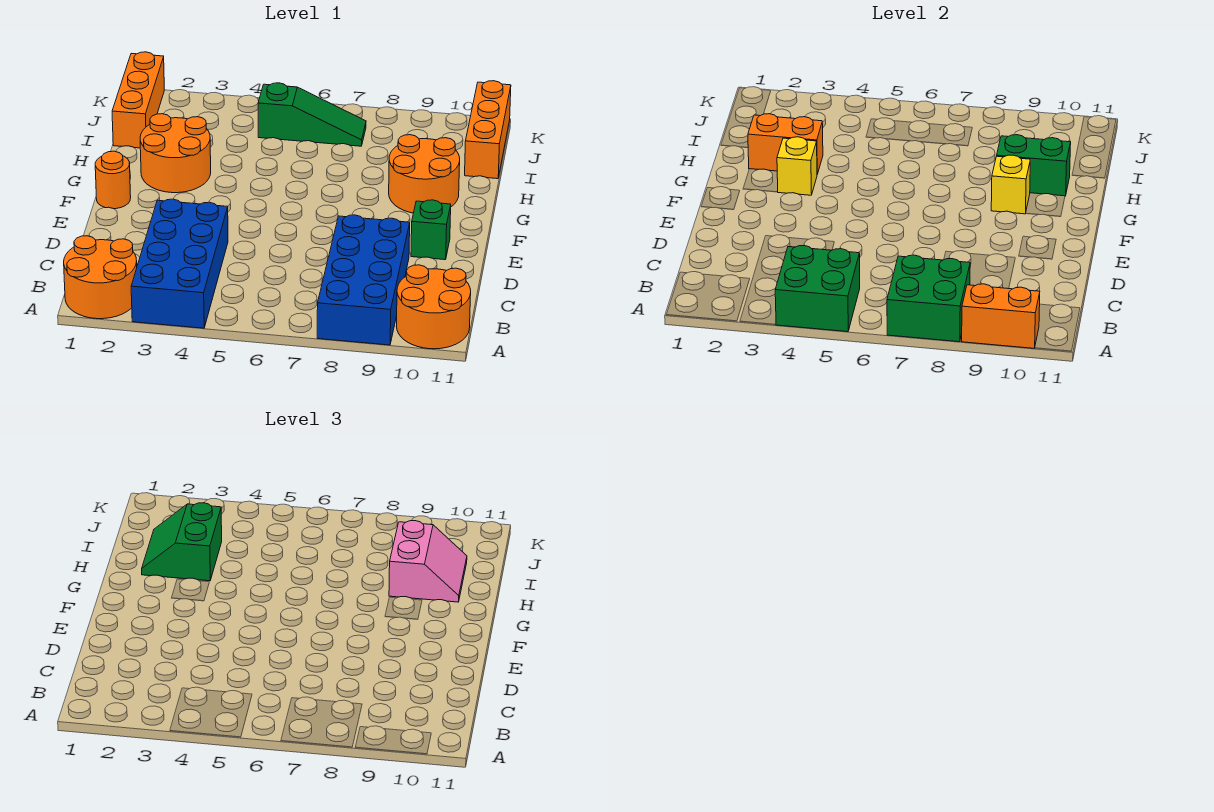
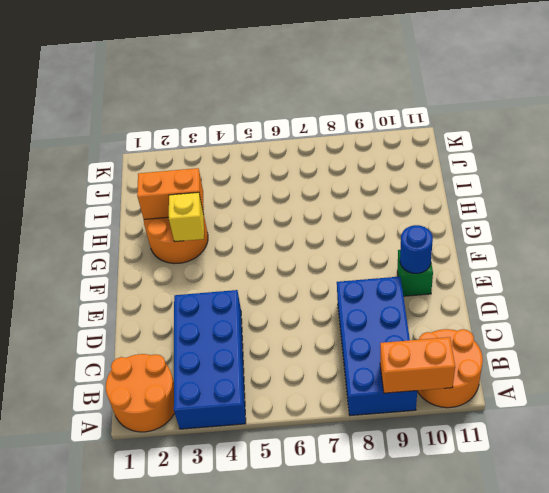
blue 1x1 round brick [400,225,433,274] -> none
none -> orange 1x1 round brick [95,151,131,209]
none -> orange 2x2 round brick [389,135,460,213]
none -> orange 1x3 brick [112,52,164,148]

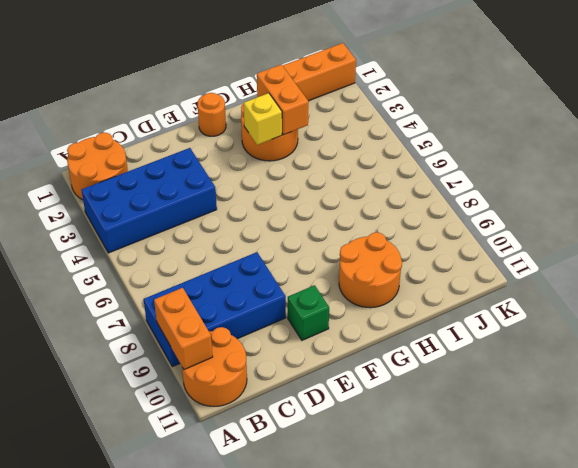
none -> orange 1x3 brick [465,81,511,179]
none -> green 1x3 slope [258,83,366,146]
none -> green 2x2 brick [775,245,860,332]

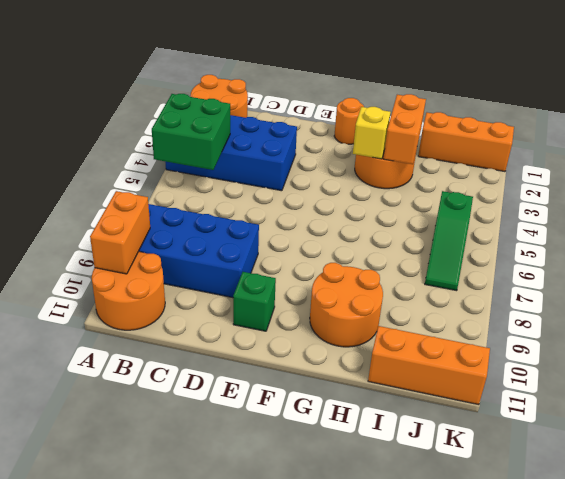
none -> green 2x2 brick [887,255,970,342]
none -> yellow 1x1 brick [991,155,1030,214]
none -> green 1x2 brick [997,135,1071,196]

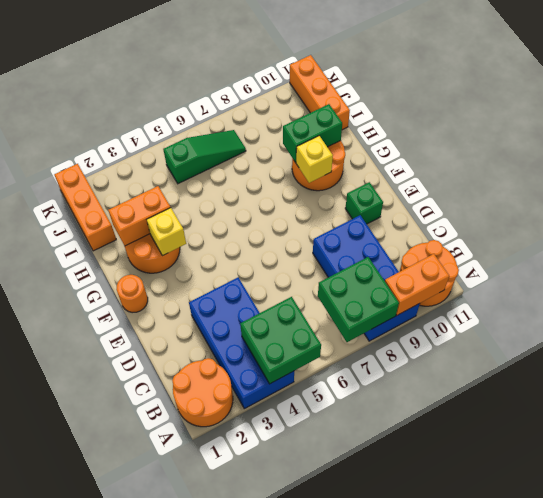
none -> green 2x2 slope [142,503,222,581]
none -> pink 2x2 slope [389,521,467,602]

